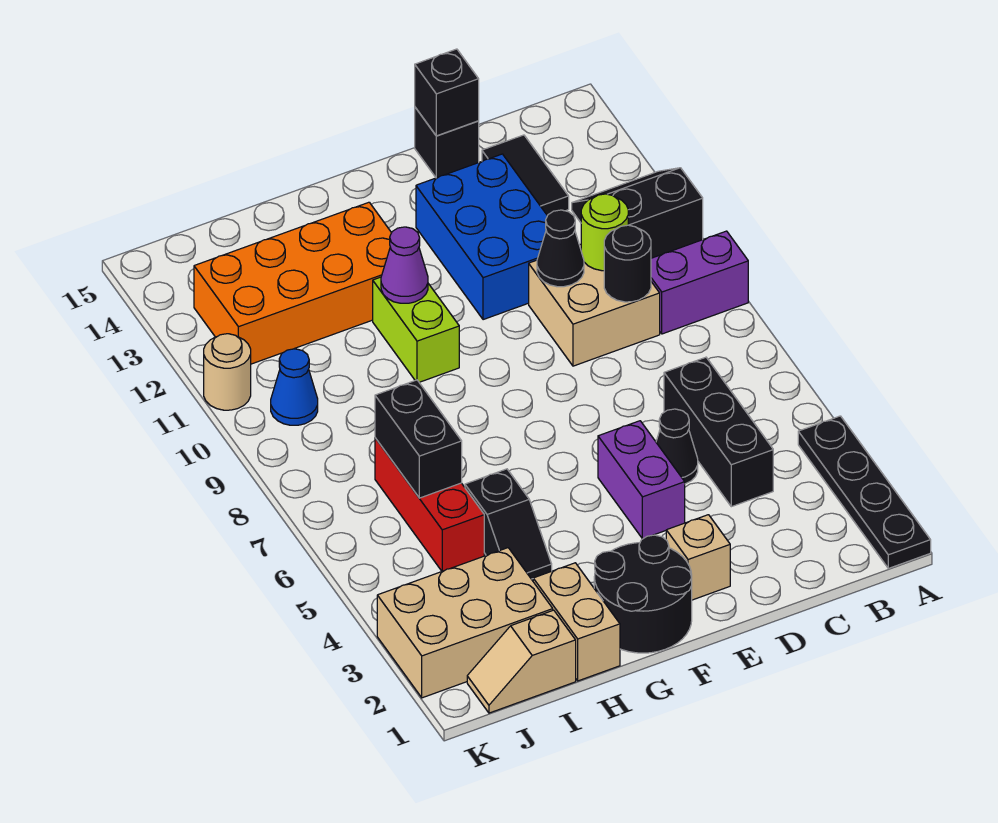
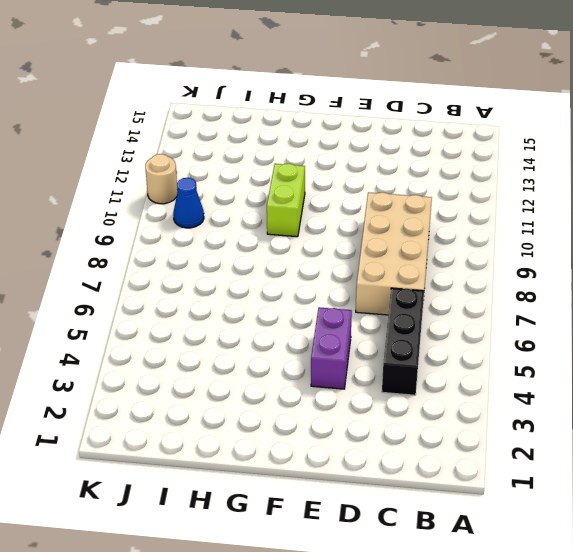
tan 2x4 brick [356,192,432,315] -> tan 2x2 brick [529,244,660,366]
none -> black 1x4 plate [798,416,931,568]
none -> purple 1x2 brick [651,231,748,334]
none -> black 2x2 slope [572,168,703,258]

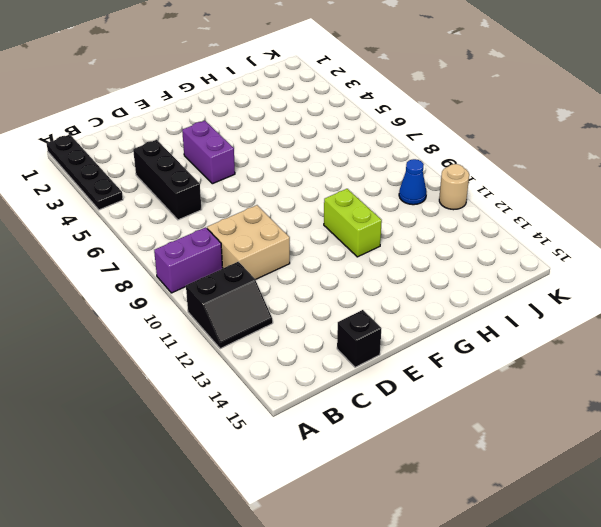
none -> black 1x2 tile [482,135,569,215]
none -> black 1x1 cone [656,409,698,484]
none -> blue 2x3 brick [416,154,547,320]

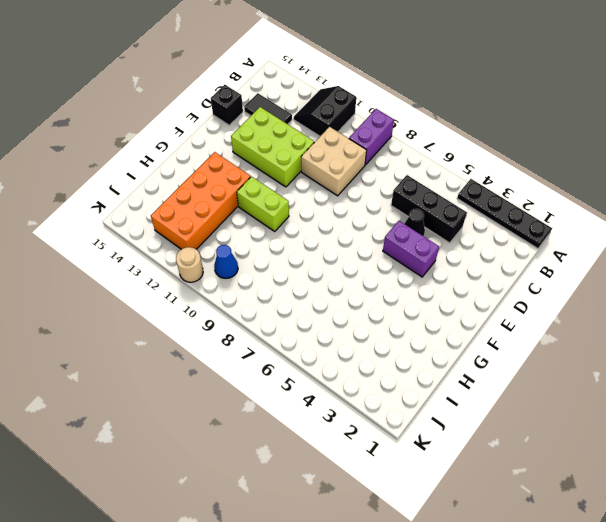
lime 2x3 brick [231,107,314,187] -> blue 2x3 brick [416,154,547,320]
none -> tan 1x1 brick [666,515,730,600]
none -> black 2x2 round brick [594,535,692,653]
none -> tan 1x2 brick [533,563,620,681]

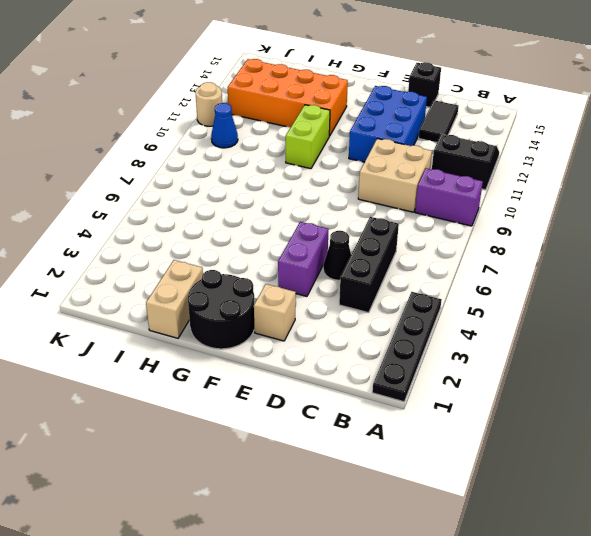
none -> black 1x2 slope [465,469,552,579]
none -> tan 1x2 slope [467,610,576,713]
none -> tan 2x3 brick [377,548,553,698]

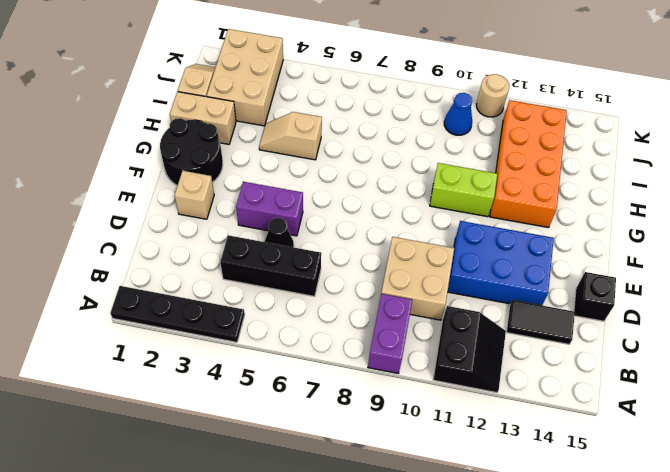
tan 1x2 slope [259,112,322,160] -> black 1x2 slope [465,469,552,579]
none -> red 1x3 brick [375,438,484,571]
none -> black 1x1 round brick [604,225,651,302]
none -> lime 1x1 round brick [581,194,628,271]

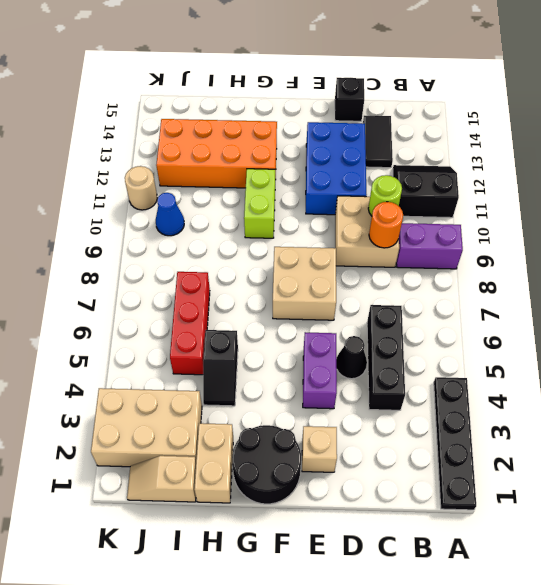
orange 1x1 round brick [369,202,403,248] -> black 1x1 round brick [604,225,651,302]
tan 2x2 brick [273,247,336,320] -> none
none -> black 1x1 cone [537,210,584,287]
none -> black 1x1 brick [415,49,479,136]
none -> purple 1x1 cone [381,227,428,303]

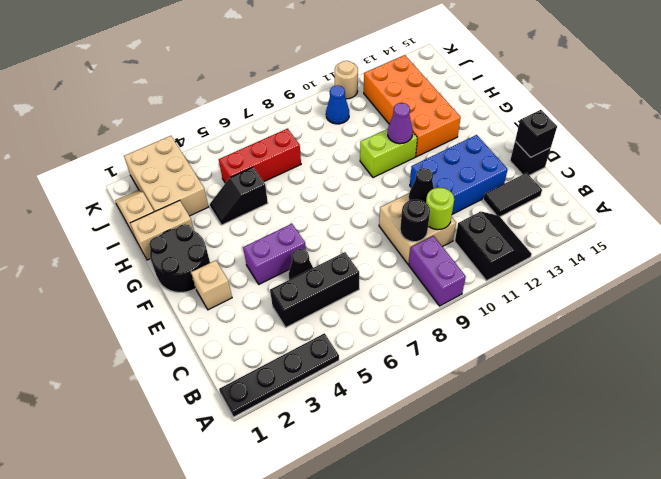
none -> black 1x2 brick [375,380,462,498]

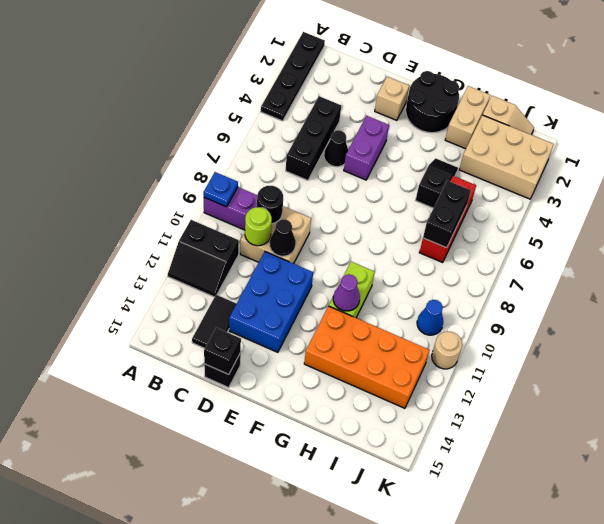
blue 1x1 plate [203,172,238,207] -> none

